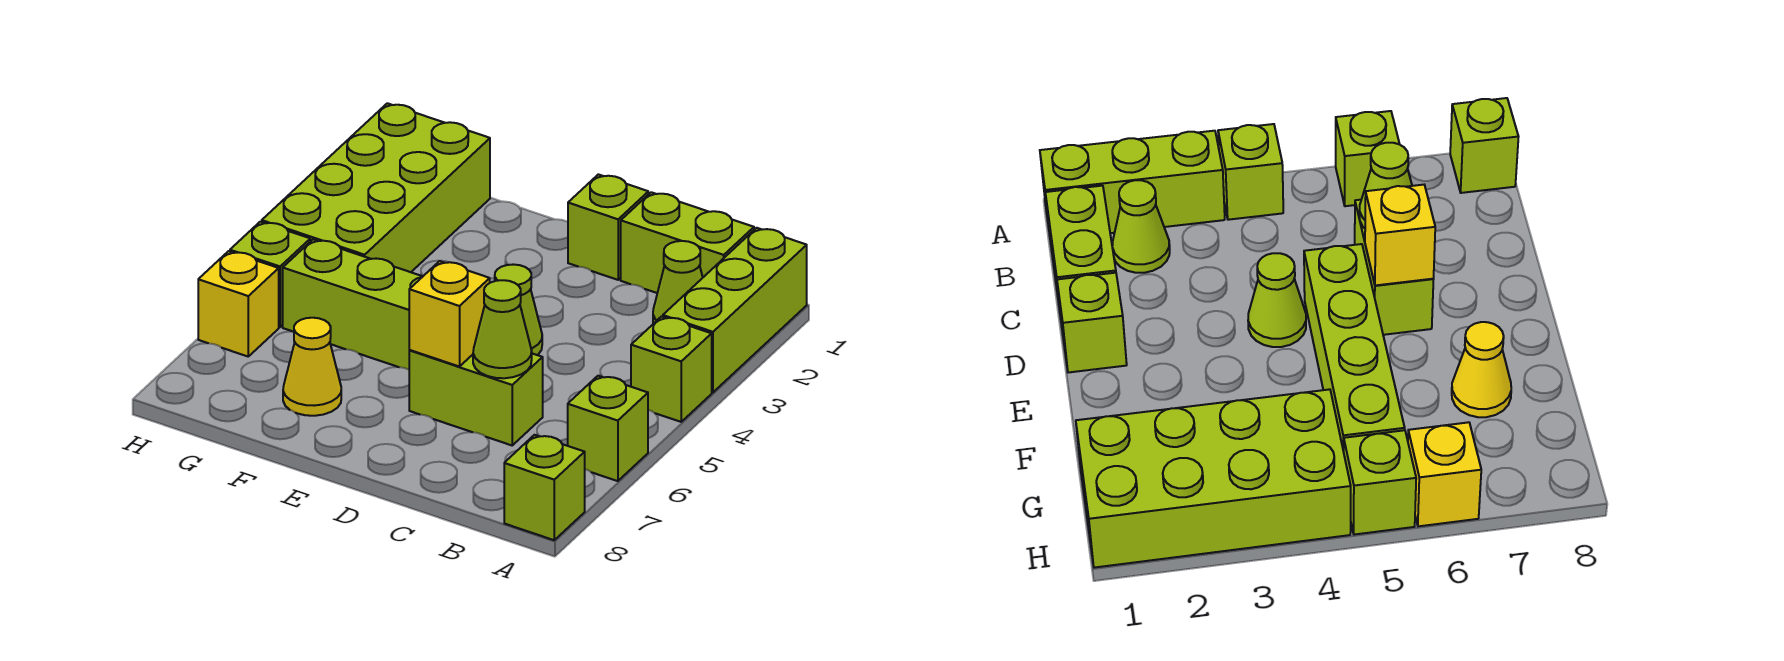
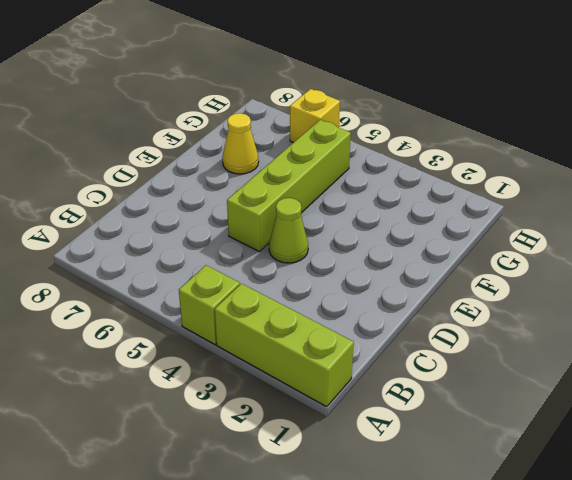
none -> lime 1x1 brick [568,376,648,481]
none -> lime 1x1 brick [504,435,585,540]
none -> lime 1x2 brick [621,192,754,293]

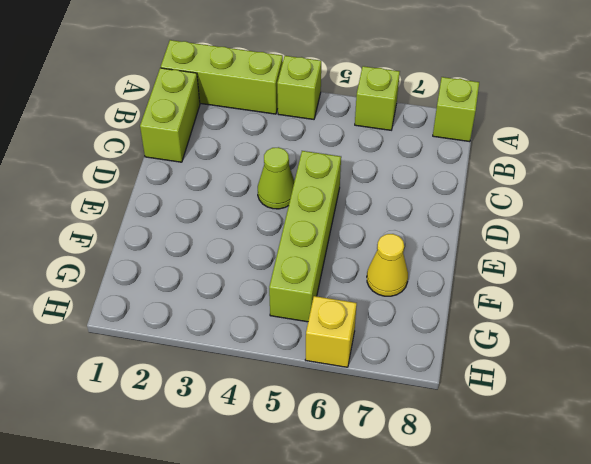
none -> lime 1x1 cone [653,241,703,324]
none -> lime 1x2 brick [409,350,543,445]
none -> lime 1x1 brick [568,174,648,280]

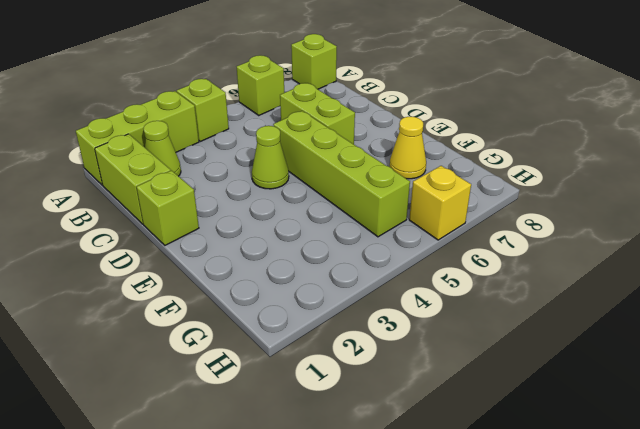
none -> lime 2x4 brick [262,103,490,272]
none -> lime 1x1 brick [230,222,310,327]
none -> lime 1x1 cone [473,280,532,378]

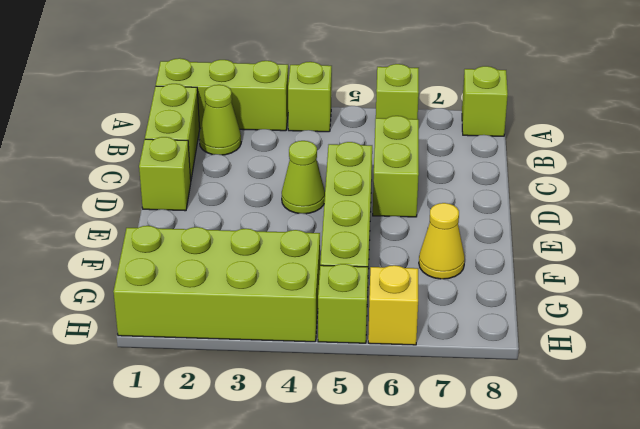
none -> lime 1x1 cone [473,280,532,378]
none -> yellow 1x1 brick [409,261,490,367]

